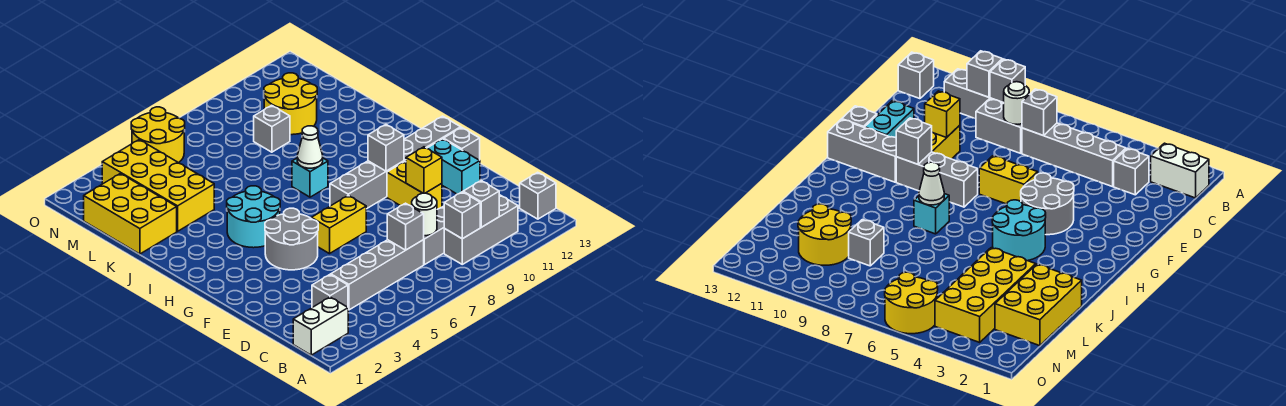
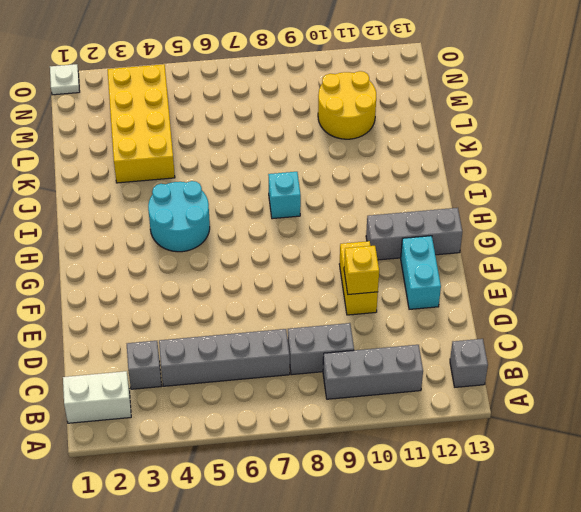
white 1x1 plate [50,64,80,95] -> none
none -> grey 2x2 round brick [265,208,318,270]
none -> yellow 1x2 brick [311,195,366,254]
none -> grey 1x1 brick [444,128,480,160]

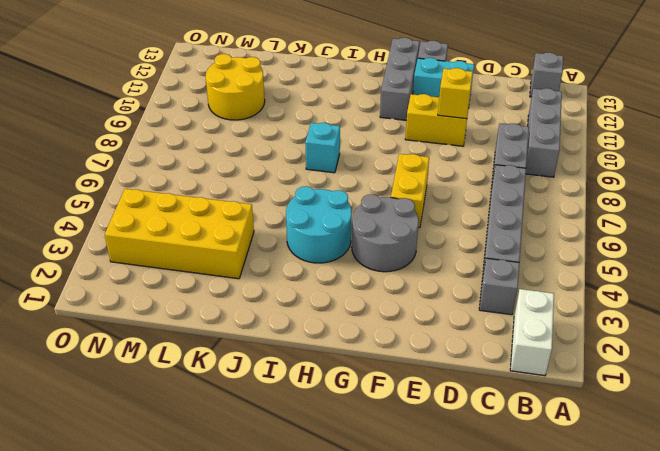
none -> grey 1x3 brick [330,161,404,209]
none -> yellow 2x3 brick [84,174,177,254]
none -> grey 1x1 brick [254,105,290,152]

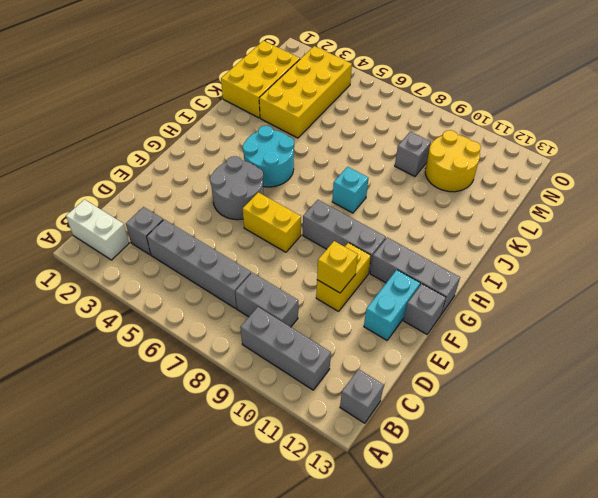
none -> yellow 2x2 round brick [131,107,185,163]
none -> grey 1x1 brick [444,192,480,239]
none -> grey 1x1 brick [463,181,499,227]

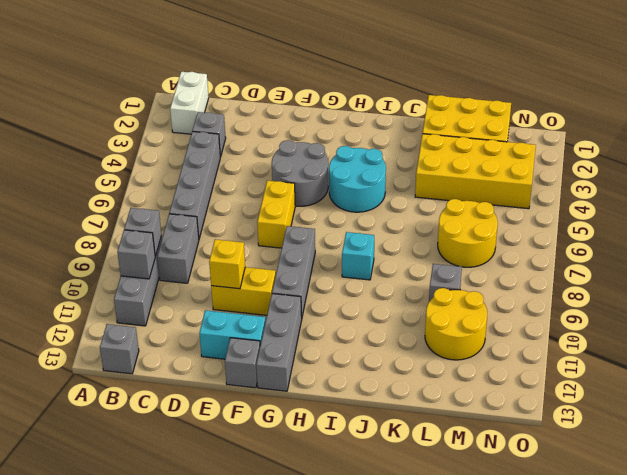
yellow 2x2 round brick [438,199,498,267] -> yellow 2x2 round brick moved to [131,107,185,163]
none -> grey 1x1 brick [387,203,424,250]
none -> white 1x1 round brick [412,193,437,236]
none -> grey 1x1 brick [368,124,404,171]

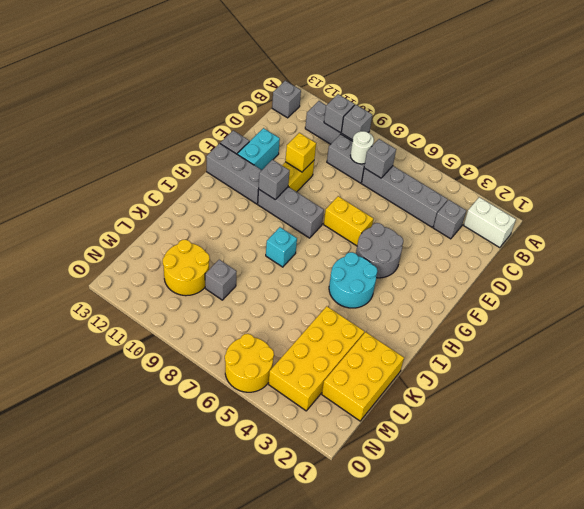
none -> white 1x1 cone [297,126,323,168]

